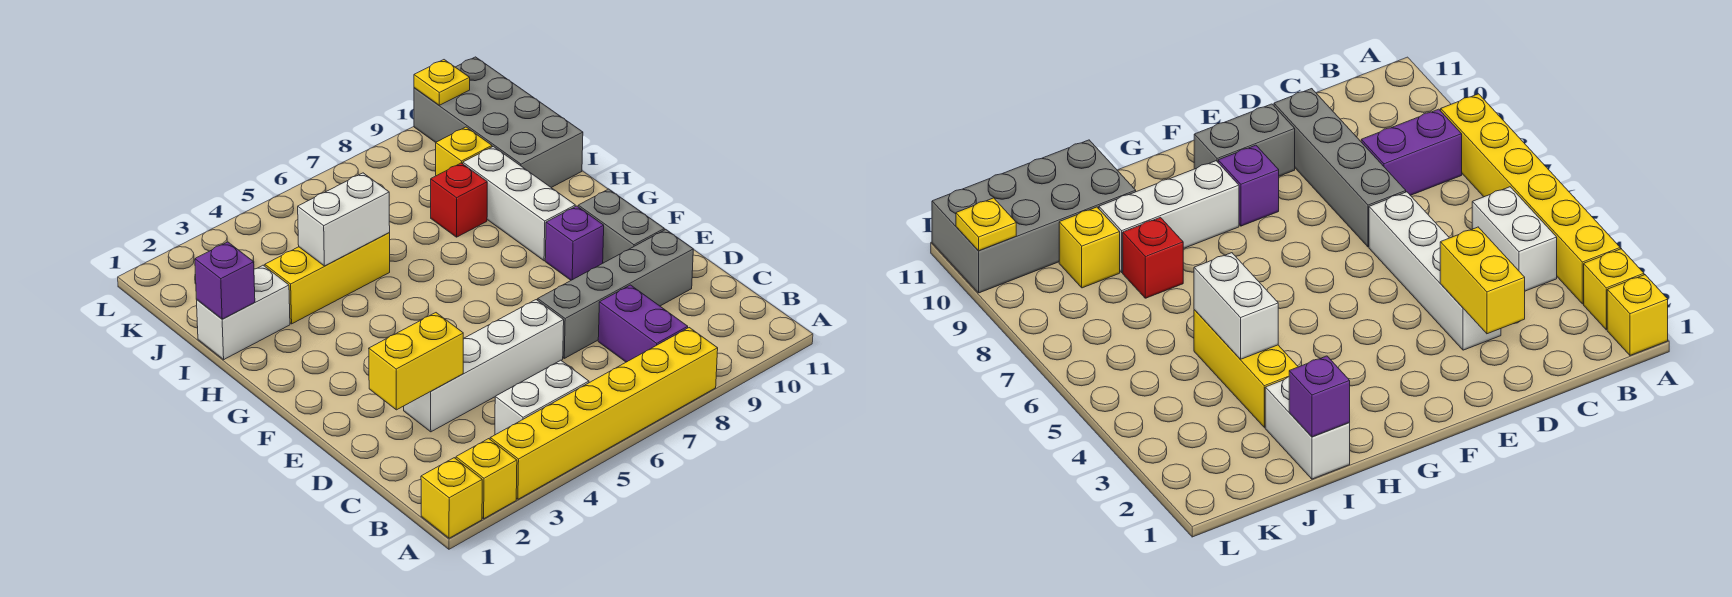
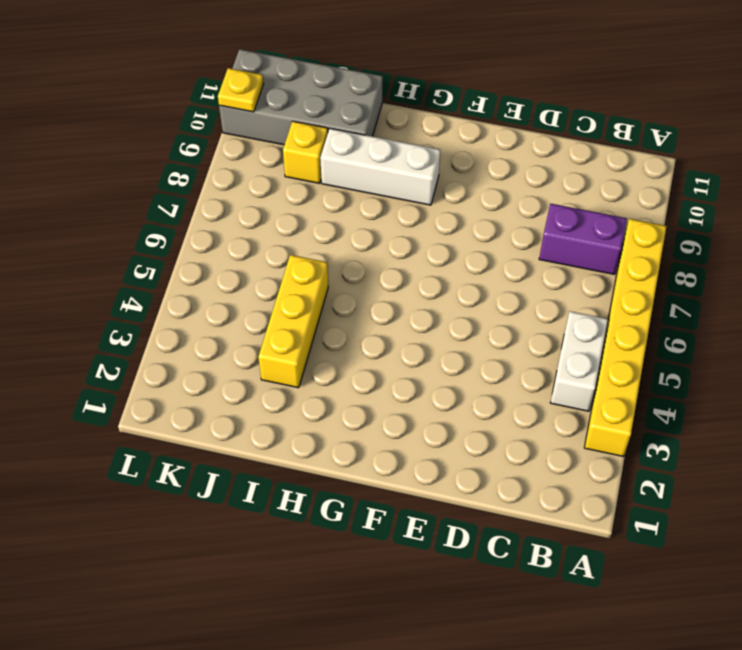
none -> yellow 1x1 brick [421,458,482,538]
none -> yellow 1x1 brick [456,439,517,519]
none -> white 1x4 brick [404,300,564,432]

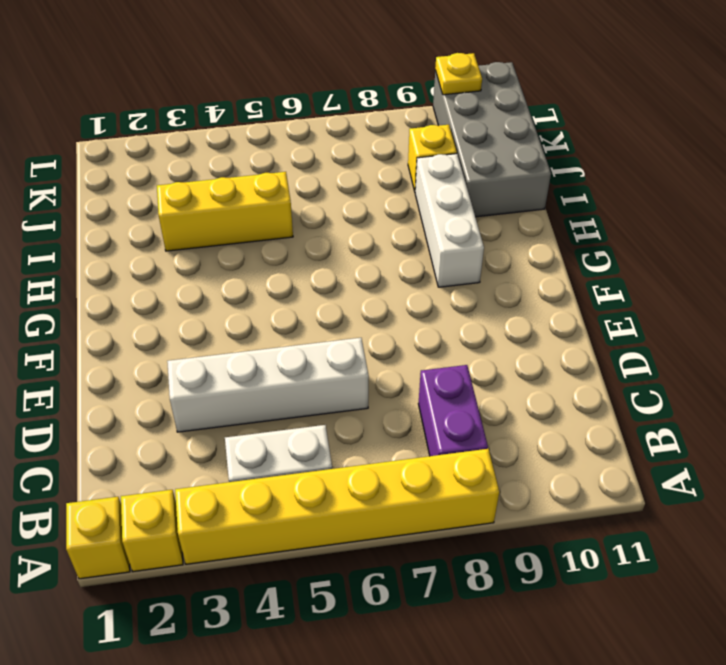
none -> grey 1x4 brick [538,230,693,358]
none -> grey 1x2 brick [578,189,664,263]
none -> purple 1x1 brick [545,206,604,280]

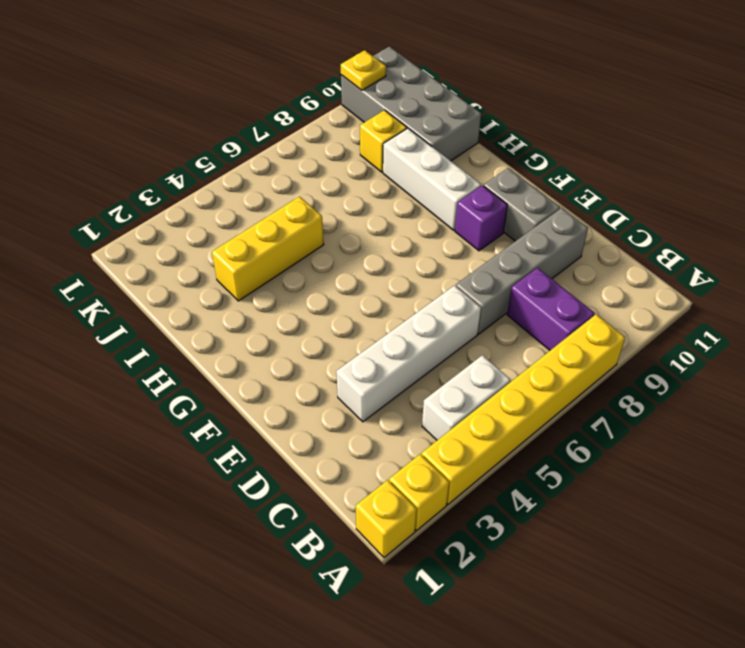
none -> white 1x2 brick [197,265,290,359]
none -> red 1x1 brick [431,163,487,237]
none -> yellow 1x2 brick [369,313,463,410]

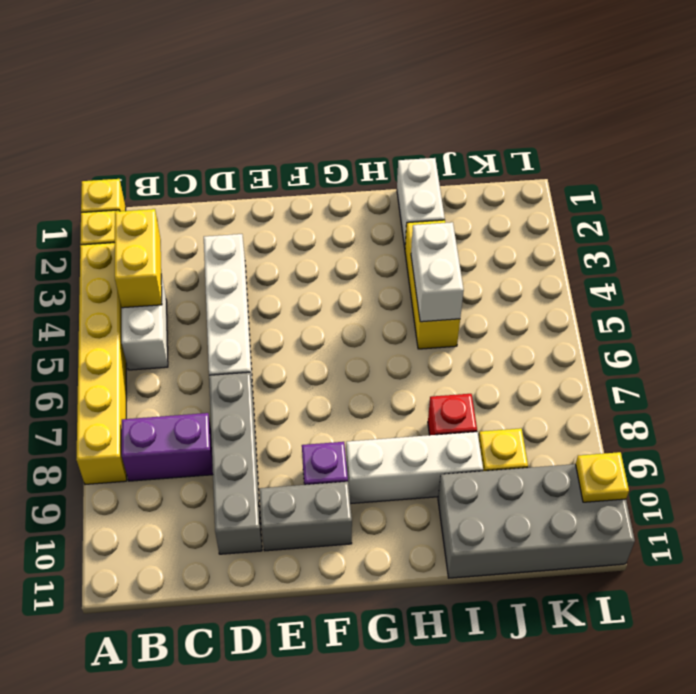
yellow 1x2 brick [115,209,162,308] -> yellow 1x2 brick moved to [369,313,463,410]
none -> purple 1x1 brick [195,242,255,319]

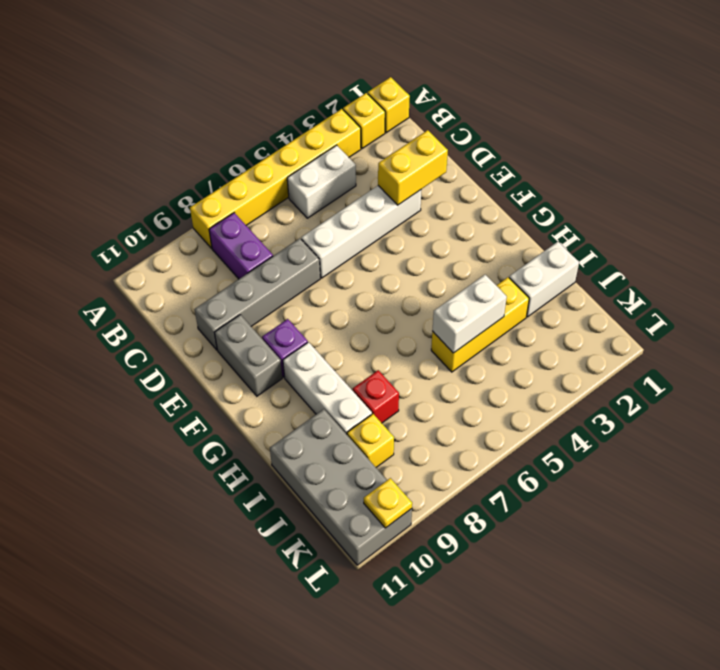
none -> purple 1x1 brick [195,242,255,319]

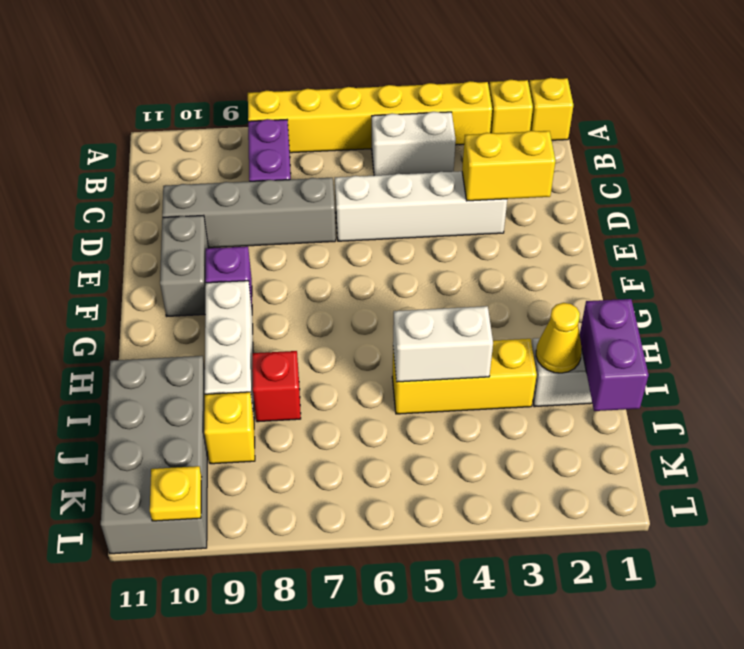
purple 1x2 brick [580,299,649,411] -> purple 1x1 brick [195,242,255,319]
yellow 1x1 cone [536,303,582,373] -> none

